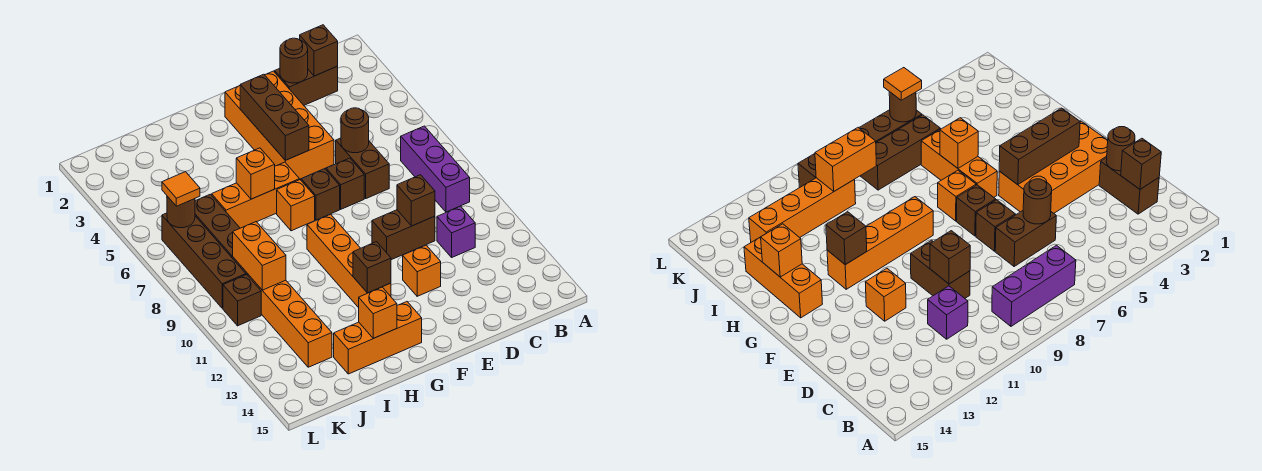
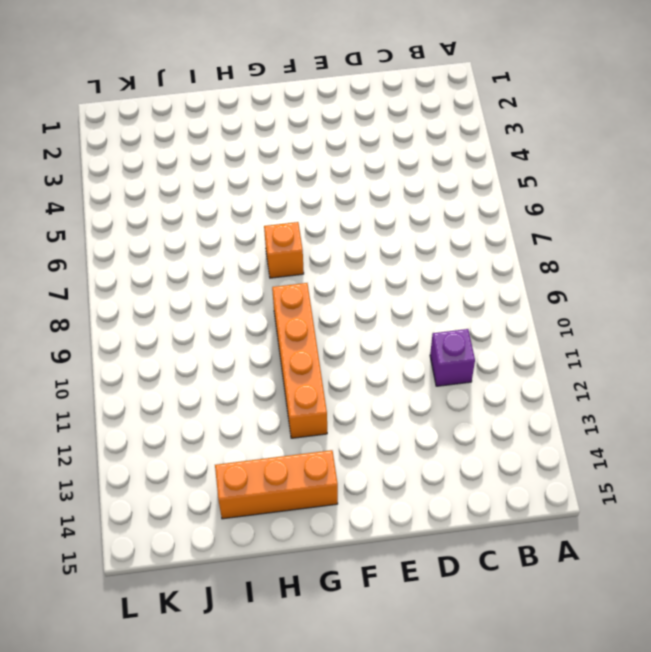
none -> purple 1x3 brick [401,126,470,212]
none -> brown 1x2 brick [275,66,338,105]
none -> brown 1x2 brick [336,138,389,198]

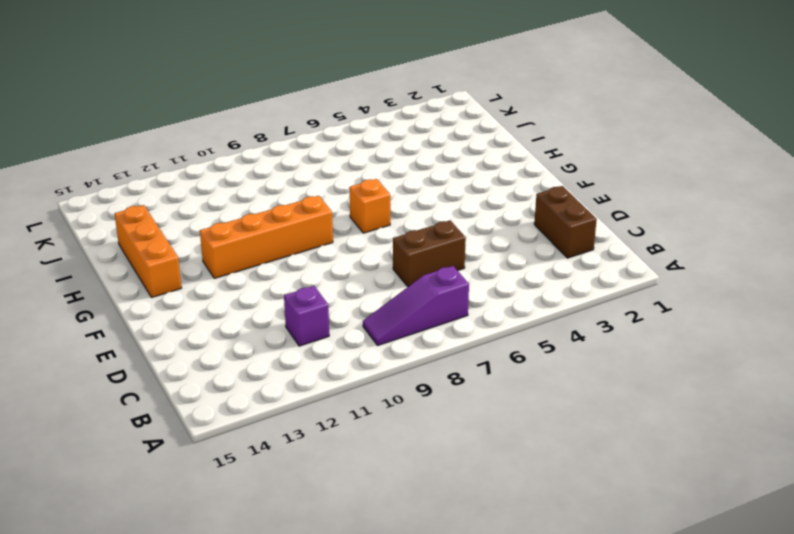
purple 1x3 slope [363,266,469,345] -> purple 1x3 brick [401,126,470,212]
none -> brown 1x2 brick [372,210,435,260]
none -> orange 2x4 brick [225,71,334,179]
none -> brown 1x1 brick [326,158,364,209]

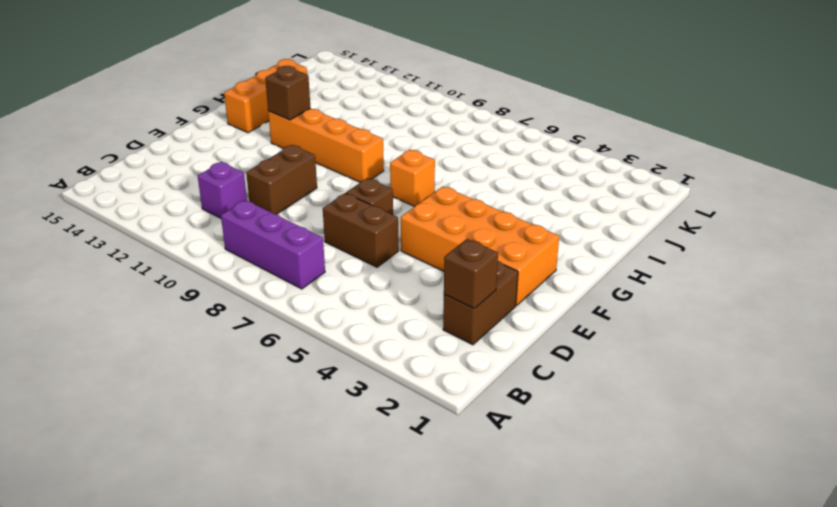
none -> orange 1x1 brick [403,245,441,296]
none -> brown 1x1 brick [301,169,340,220]
none -> orange 1x3 brick [212,162,300,228]

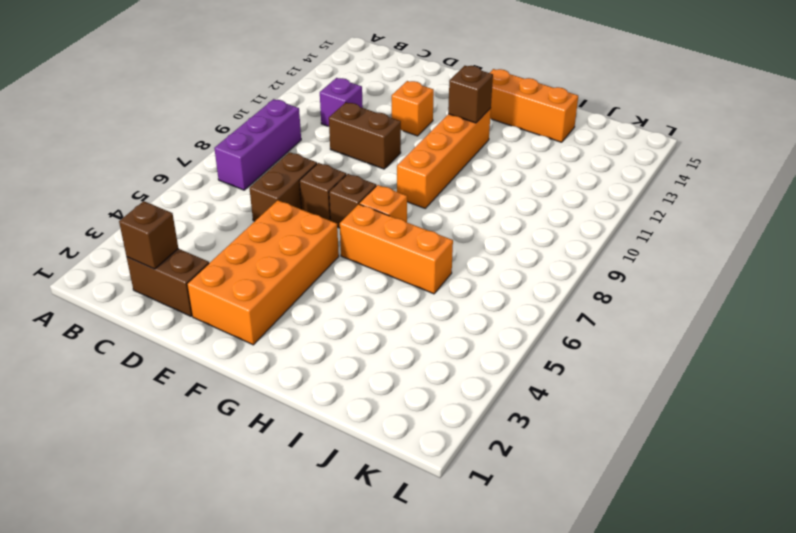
none -> brown 1x3 brick [195,194,248,274]
none -> orange 1x4 brick [248,275,332,367]
none -> brown 1x4 brick [162,213,246,308]

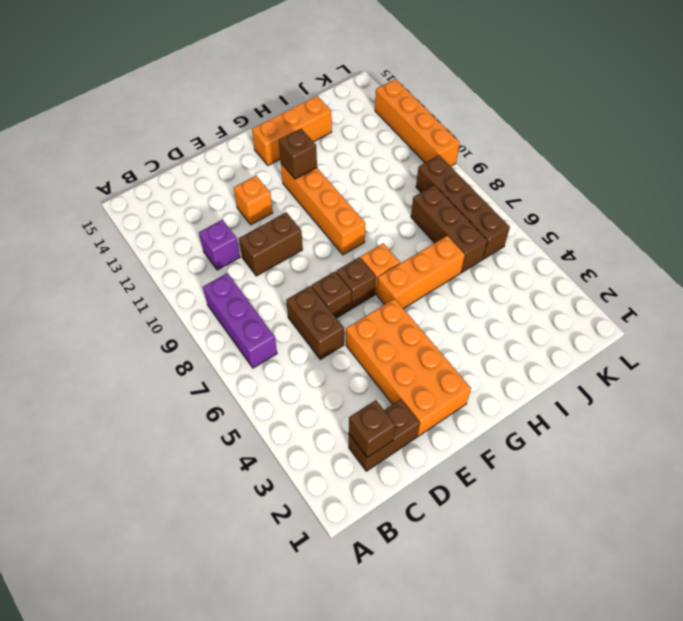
orange 1x4 brick [375,79,460,166] -> orange 1x4 brick moved to [248,275,332,367]
none -> brown 1x1 brick [223,275,261,326]
none -> brown 1x1 round brick [280,38,308,83]
none -> brown 1x1 round brick [341,108,369,153]

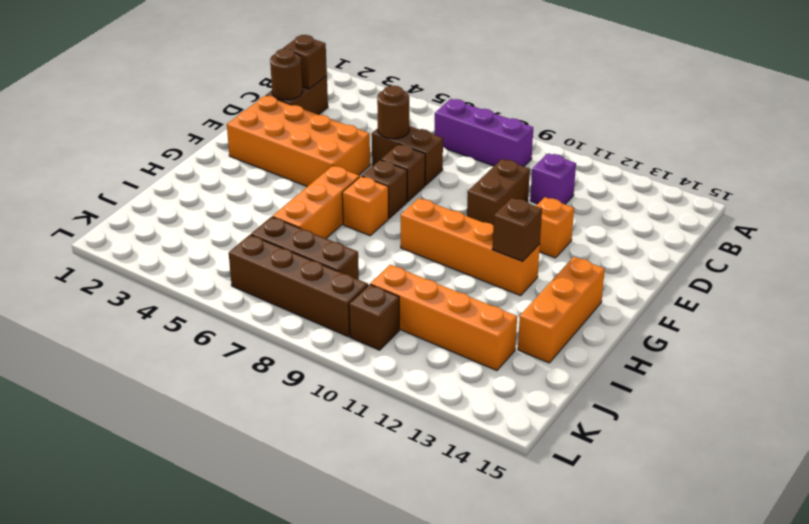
none -> brown 1x1 brick [397,175,435,226]
none -> brown 1x3 brick [240,74,309,160]
none -> orange 1x1 brick [236,148,275,199]

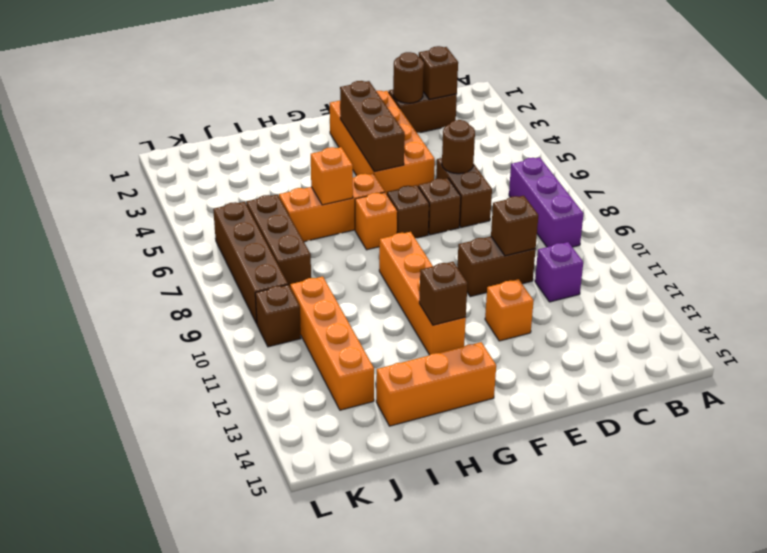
none -> orange 1x1 brick [359,287,397,338]
none -> orange 1x2 brick [233,222,286,290]
none -> brown 1x1 round brick [167,196,195,228]

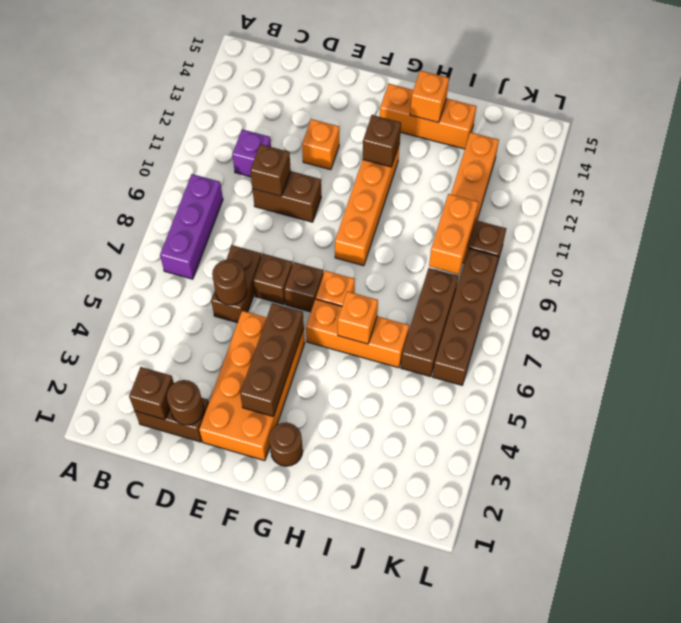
brown 1x1 round brick [269,423,303,466] -> brown 1x1 round brick moved to [167,196,195,228]
none -> orange 1x1 tile [162,172,200,206]

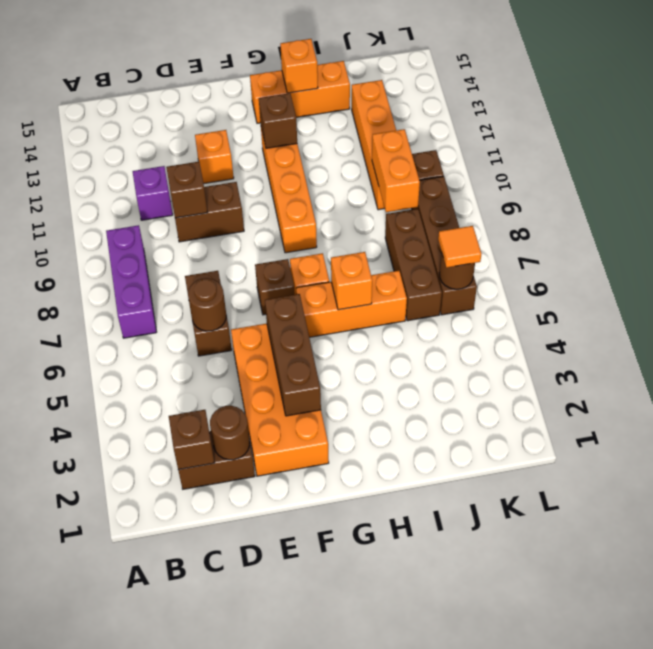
none -> brown 1x1 brick [326,158,364,209]

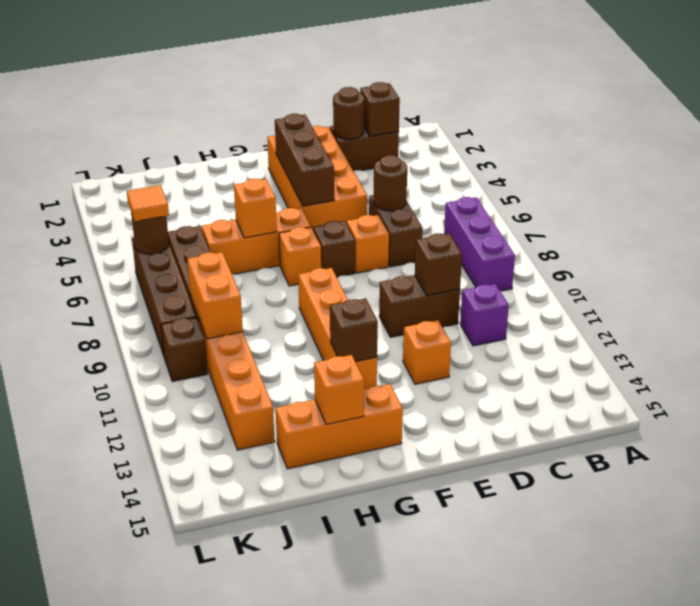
orange 1x1 brick [347,215,389,273] -> brown 1x1 brick [326,158,364,209]

